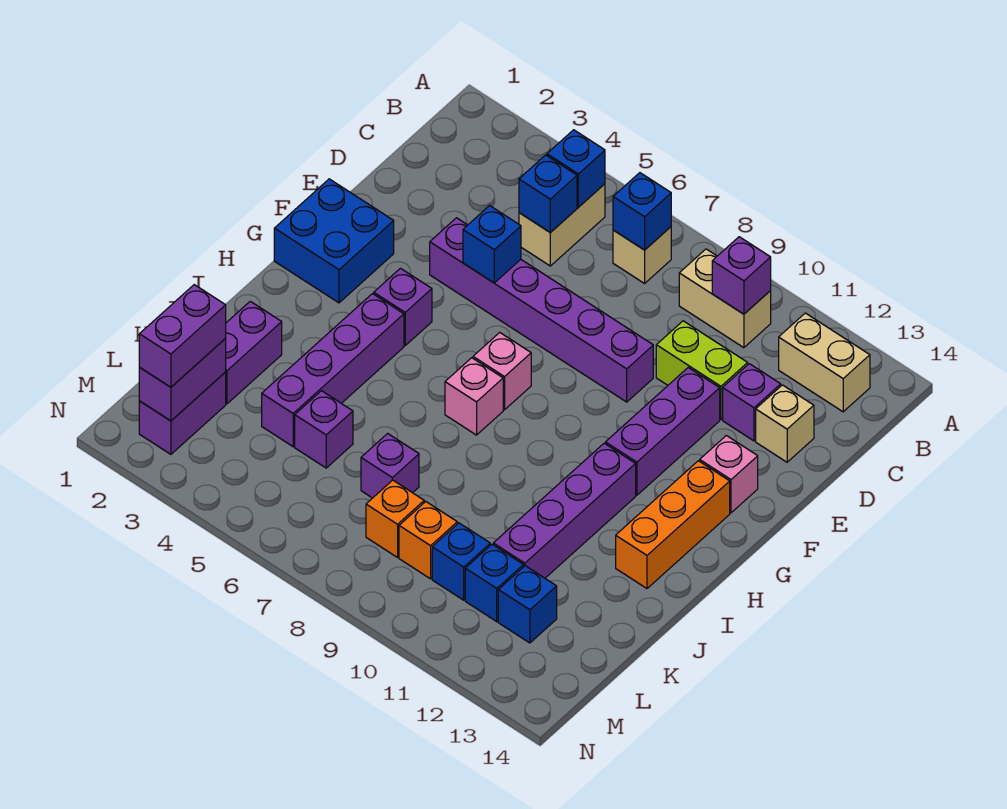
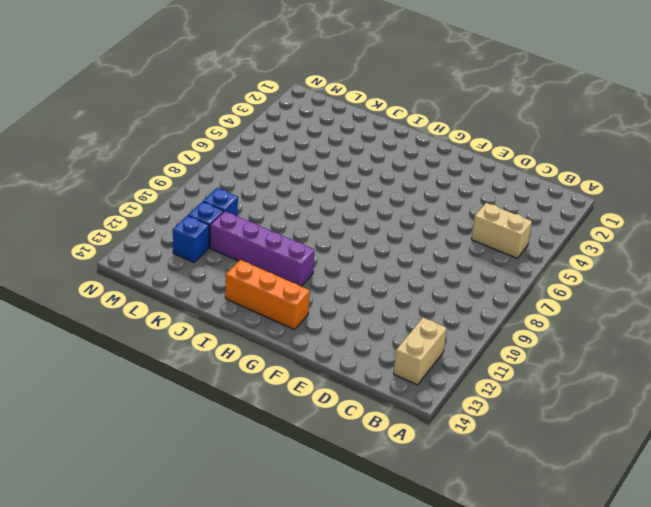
none -> tan 1x1 brick [613,227,671,283]
none -> tan 1x2 brick [679,249,771,348]
none -> lime 1x2 brick [656,321,748,419]
none -> purple 1x1 brick [723,364,781,441]

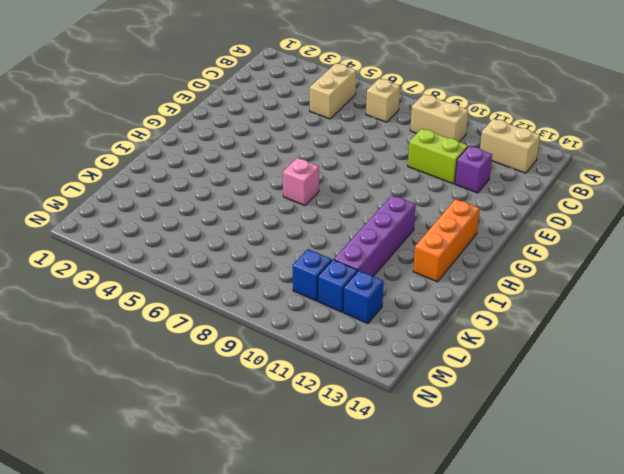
none -> tan 1x1 brick [756,385,814,462]
none -> purple 1x6 brick [430,218,653,402]
none -> purple 1x3 brick [605,368,720,495]
none -> blue 2x2 brick [274,179,394,303]

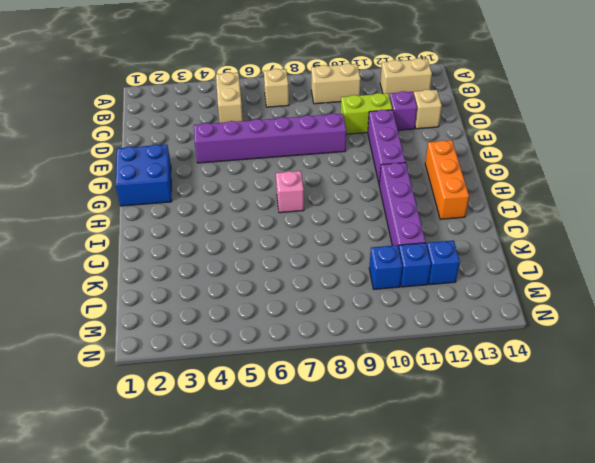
none -> pink 1x1 brick [700,436,758,513]
none -> purple 1x1 brick [374,268,432,345]
none -> pink 1x1 brick [473,333,531,410]
none -> purple 1x4 brick [262,294,404,447]

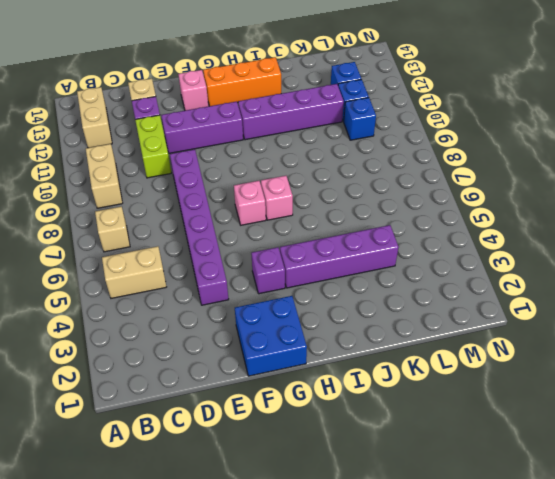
none -> purple 1x2 brick [225,301,282,404]
none -> purple 1x1 brick [295,391,353,468]
none -> purple 1x1 brick [361,433,419,498]
none -> purple 1x2 brick [139,372,226,454]

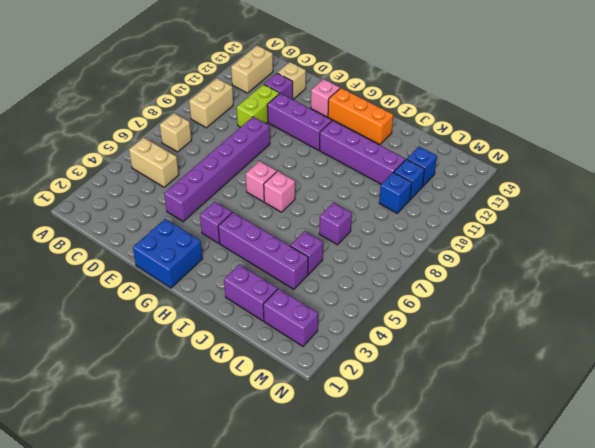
none -> orange 1x1 brick [366,480,424,557]
none -> orange 1x1 brick [399,502,457,579]
none -> blue 1x1 brick [547,130,605,207]
none -> blue 1x1 brick [613,173,671,250]

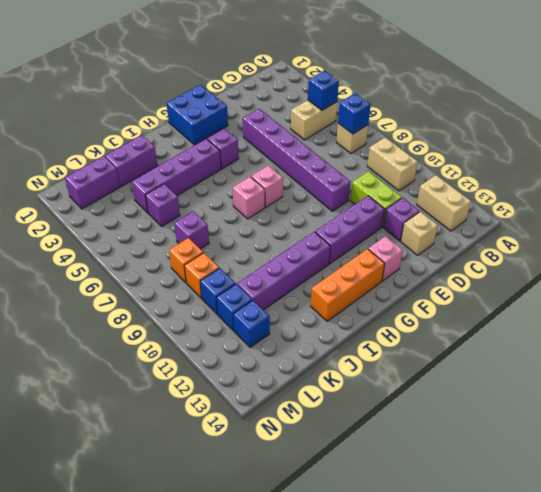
none -> purple 1x1 brick [712,237,771,314]
none -> blue 1x1 brick [519,155,577,233]
none -> blue 1x1 brick [463,206,521,283]
none -> purple 1x2 brick [139,339,226,421]

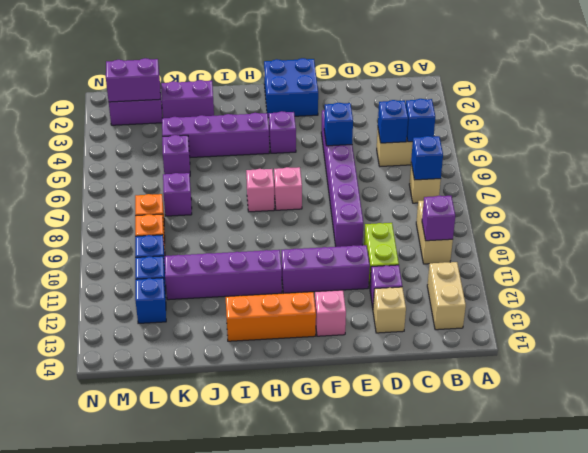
none -> purple 1x2 brick [139,285,226,387]

